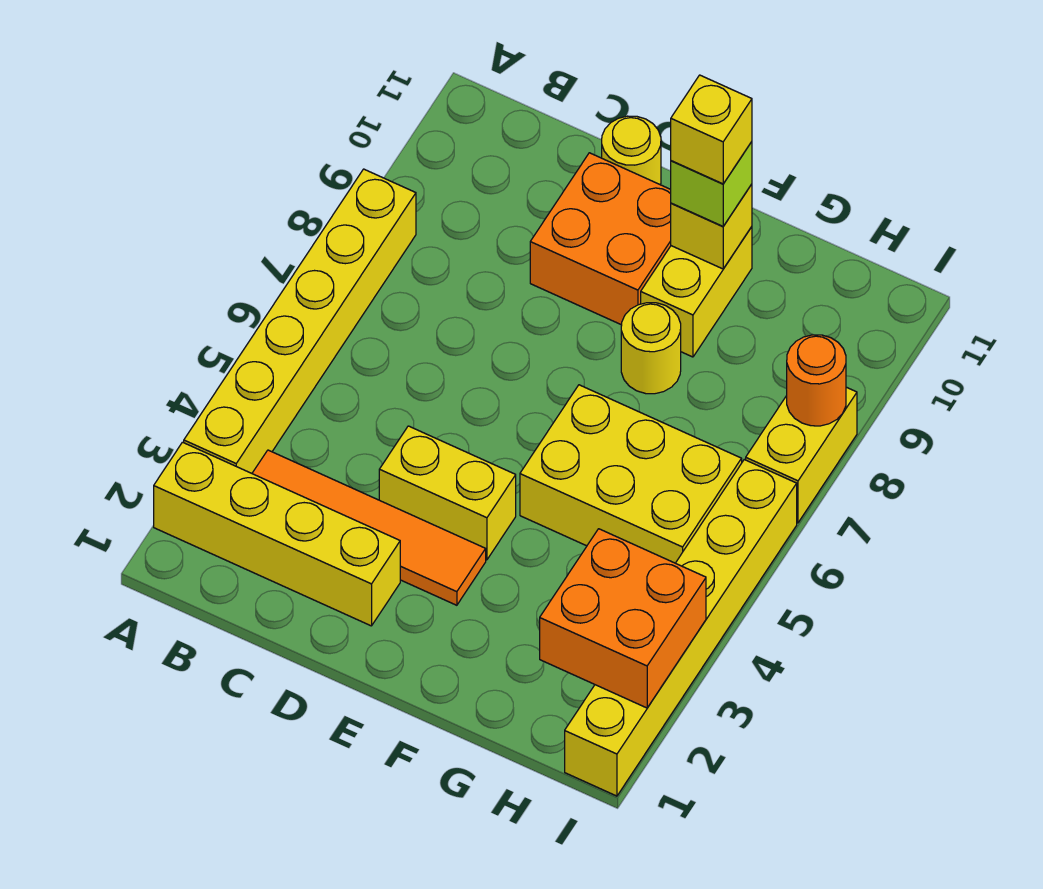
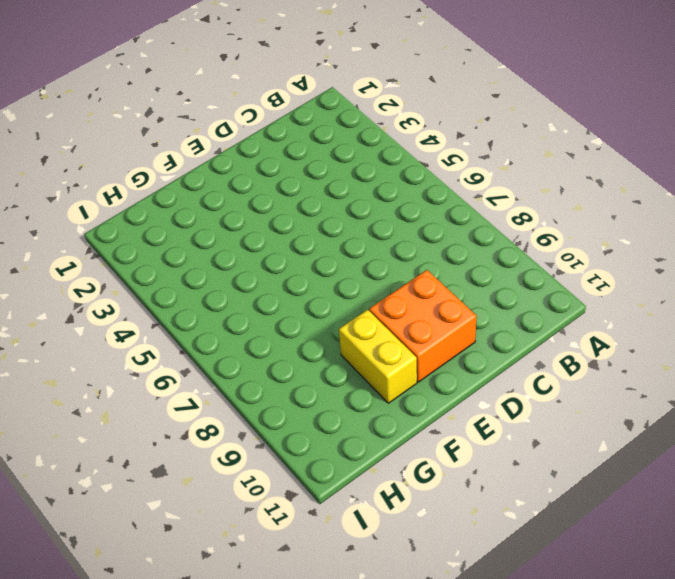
none -> yellow 1x4 brick [154,442,400,626]
none -> yellow 1x6 brick [184,169,416,473]
none -> orange 1x4 tile [252,450,486,605]

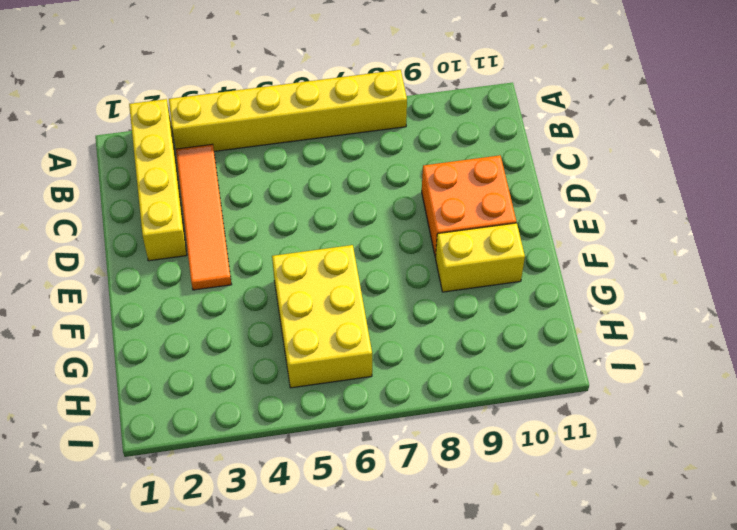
none -> yellow 1x2 brick [379,426,516,560]
none -> yellow 1x1 round brick [602,116,661,185]
none -> yellow 1x1 round brick [621,303,681,394]

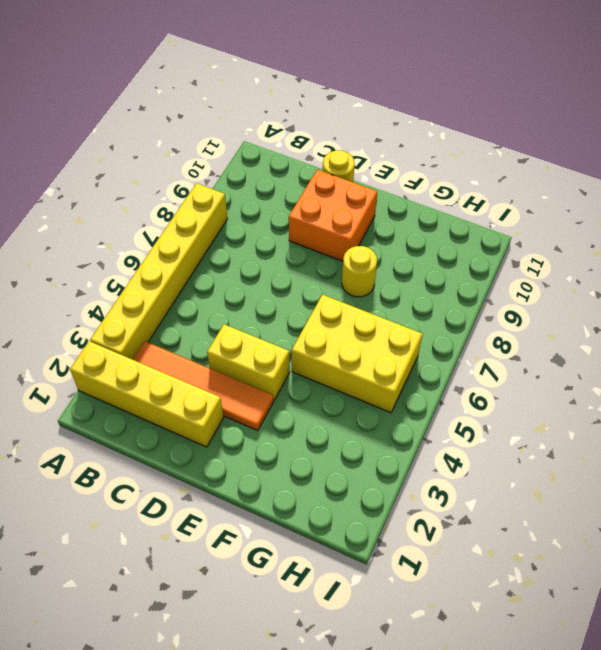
none -> yellow 1x2 brick [641,227,752,357]
none -> yellow 1x6 brick [565,460,797,796]
none -> yellow 1x2 brick [746,387,857,523]

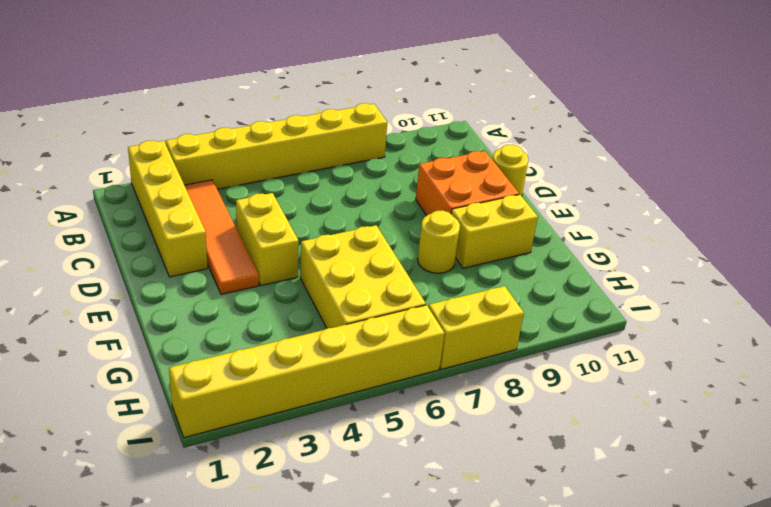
none -> yellow 1x1 brick [671,184,752,269]
none -> orange 2x2 brick [540,529,706,708]
none -> orange 1x1 round brick [787,335,846,426]

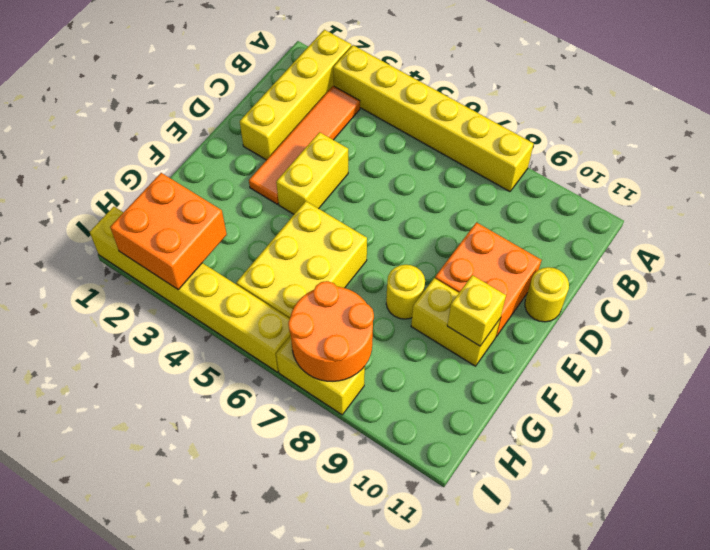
orange 2x2 round brick [288,281,374,381] -> orange 1x1 round brick [787,335,846,426]
none -> lime 1x1 brick [671,142,752,226]
none -> yellow 1x1 brick [671,75,752,184]

